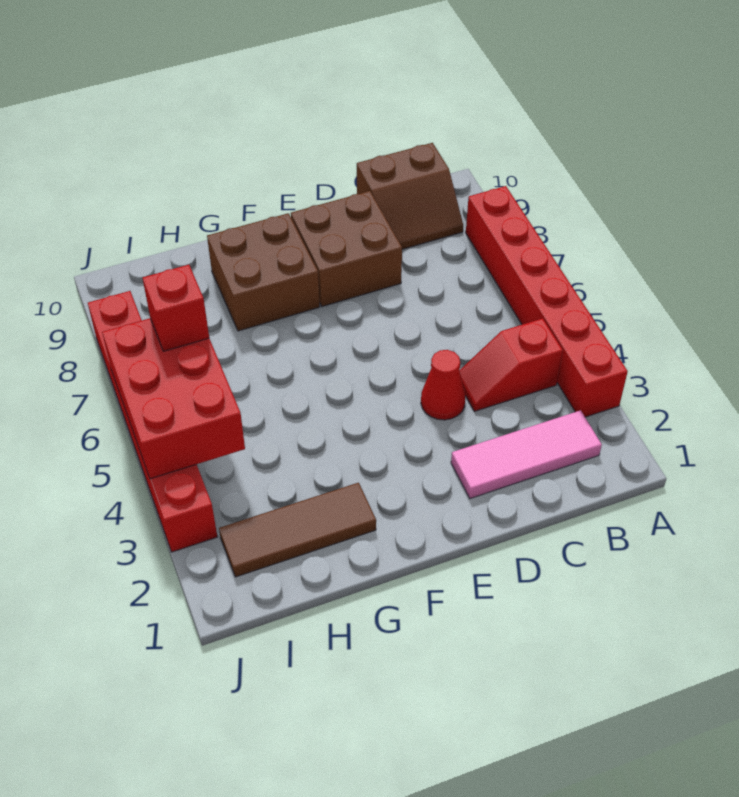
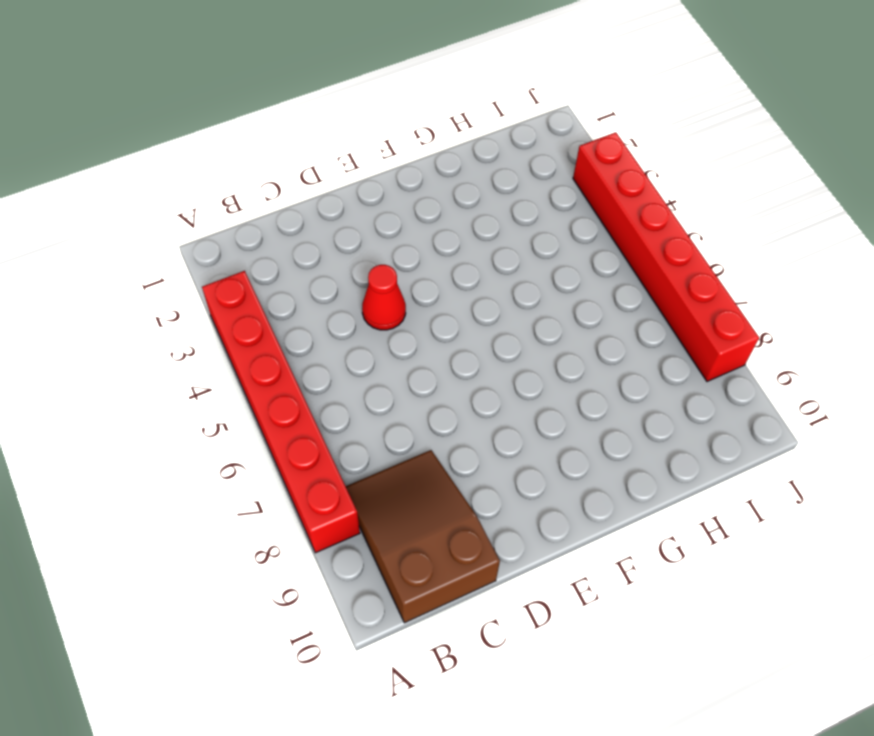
brown 2x3 slope [346,450,500,623] -> brown 2x2 slope [357,143,463,249]
none -> pink 1x3 tile [451,410,602,499]
none -> red 1x2 slope [459,318,563,411]

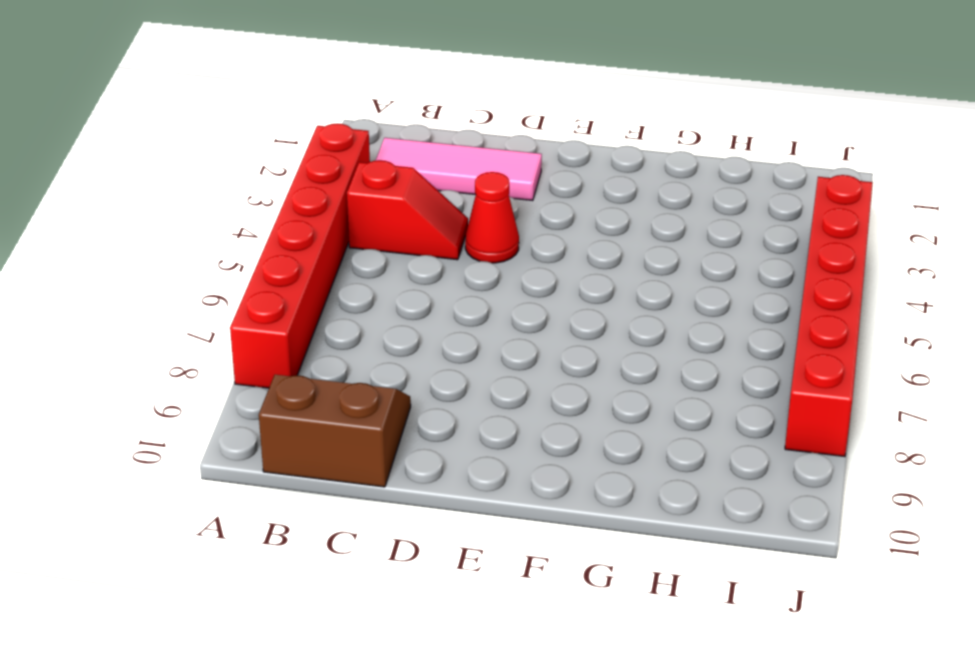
none -> brown 2x2 brick [291,191,402,306]
none -> brown 2x2 brick [207,213,320,331]

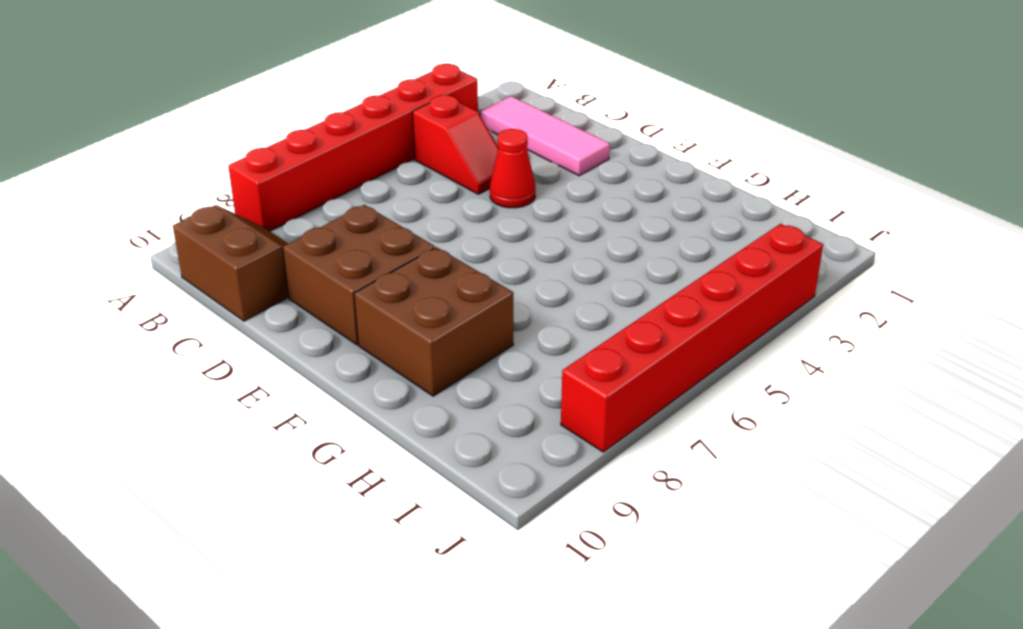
none -> brown 1x3 tile [219,483,376,577]
none -> red 2x3 brick [102,318,245,479]

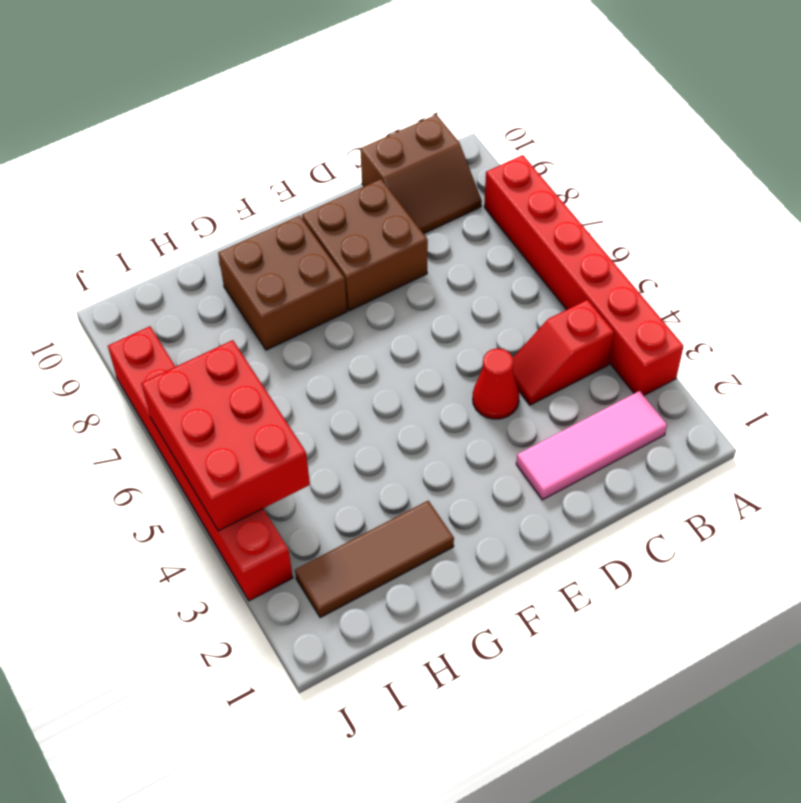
none -> red 1x1 brick [143,265,209,351]

